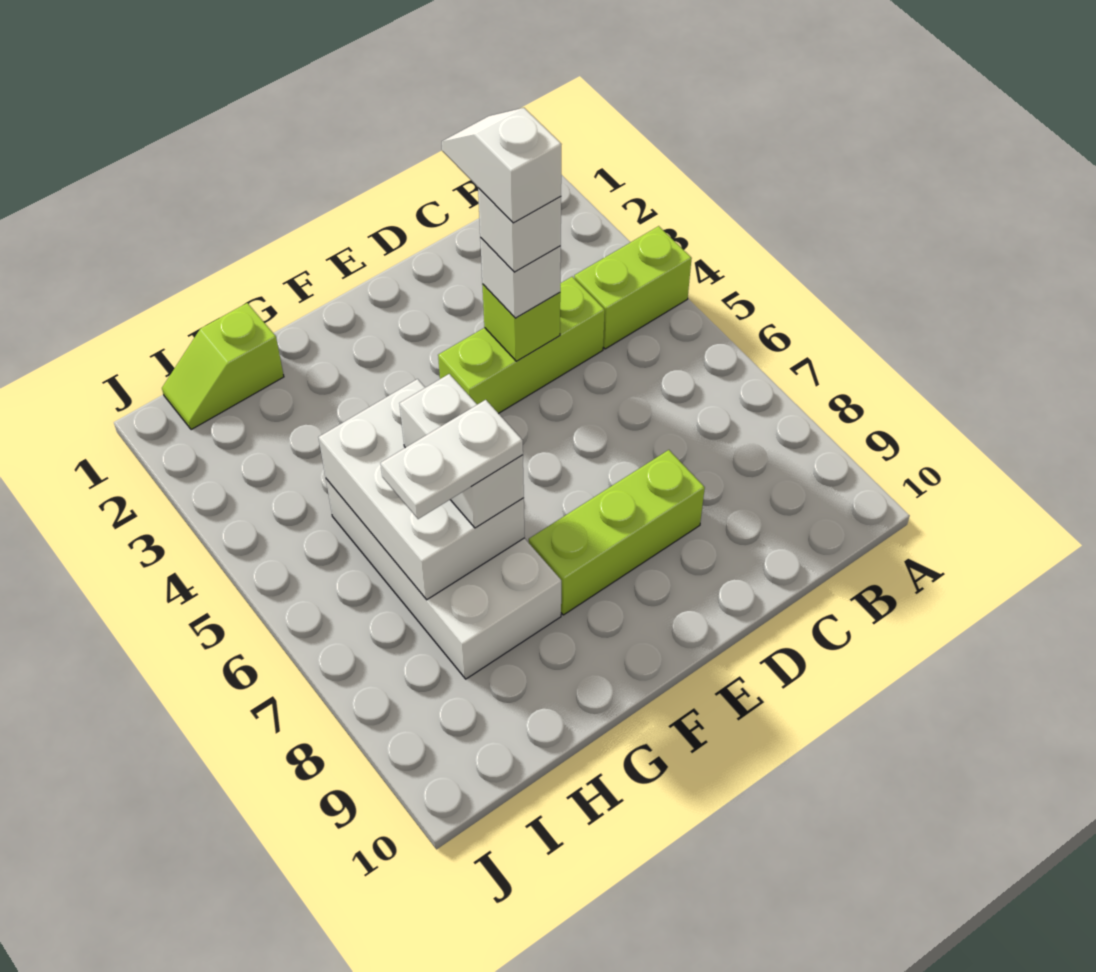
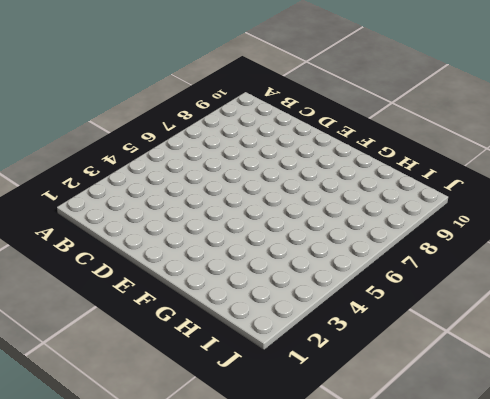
none -> lime 1x2 brick [574,226,692,349]
none -> lime 1x3 brick [438,277,605,414]
none -> lime 1x3 brick [529,450,705,615]

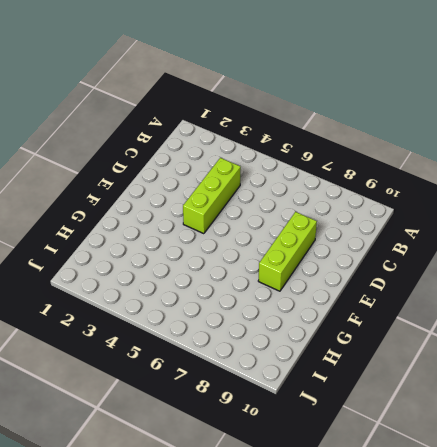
none -> lime 1x2 brick [574,226,692,349]
none -> white 2x4 brick [326,479,561,679]
none -> lime 1x2 slope [162,303,284,430]

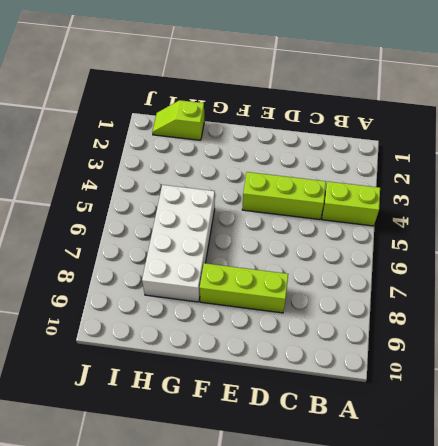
none -> lime 1x1 brick [482,284,560,361]
none -> white 2x3 brick [318,379,525,600]
none -> white 1x1 brick [480,238,561,318]

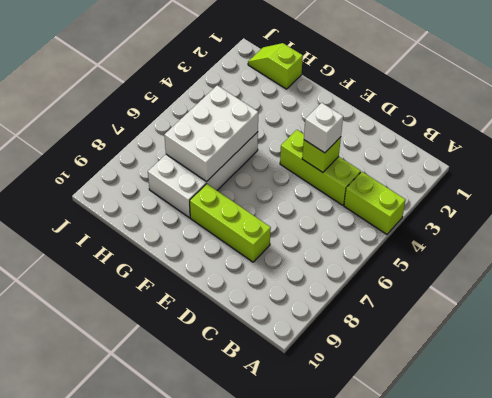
none -> white 1x2 brick [399,374,524,528]
none -> white 1x1 brick [478,188,561,272]
none -> white 1x2 plate [381,400,523,519]

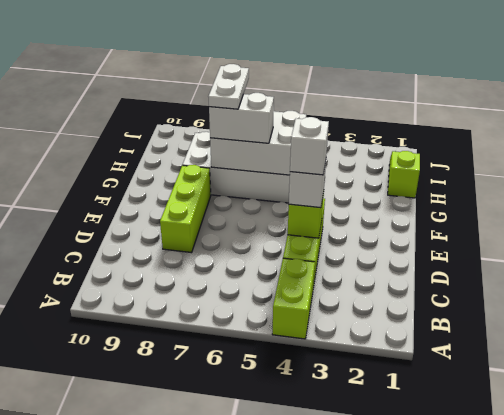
none -> white 1x2 slope [442,108,562,223]

